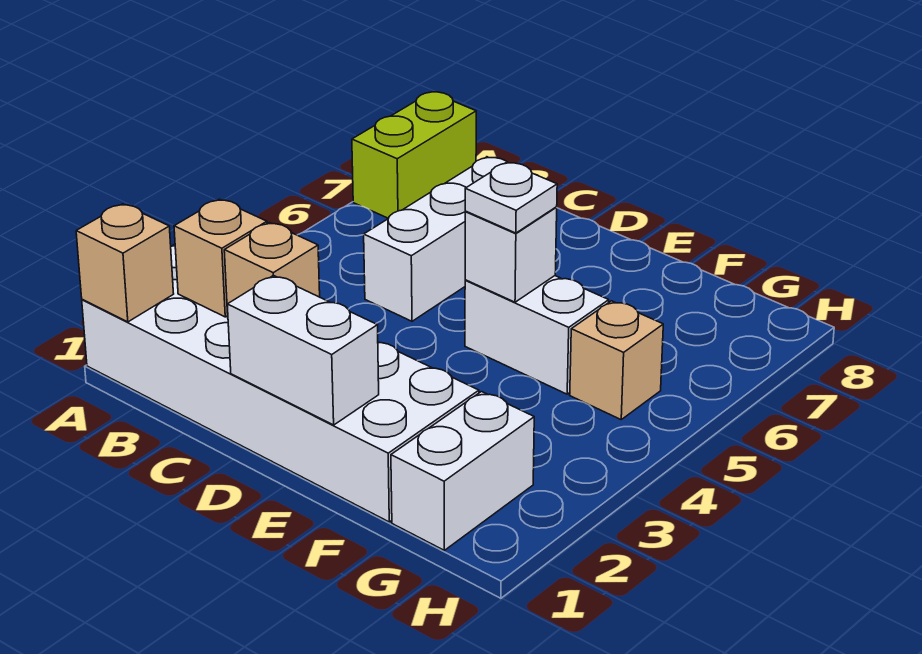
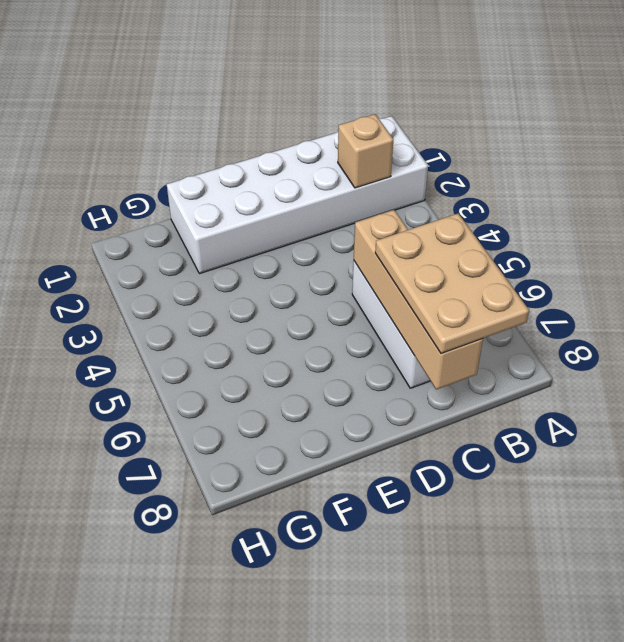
tan 2x3 plate [375,213,529,354] -> none
tan 1x4 brick [354,210,483,390] -> none
none -> lime 1x2 brick [352,92,476,218]
none -> white 1x2 brick [465,276,609,394]
none -> white 1x2 brick [391,392,534,550]

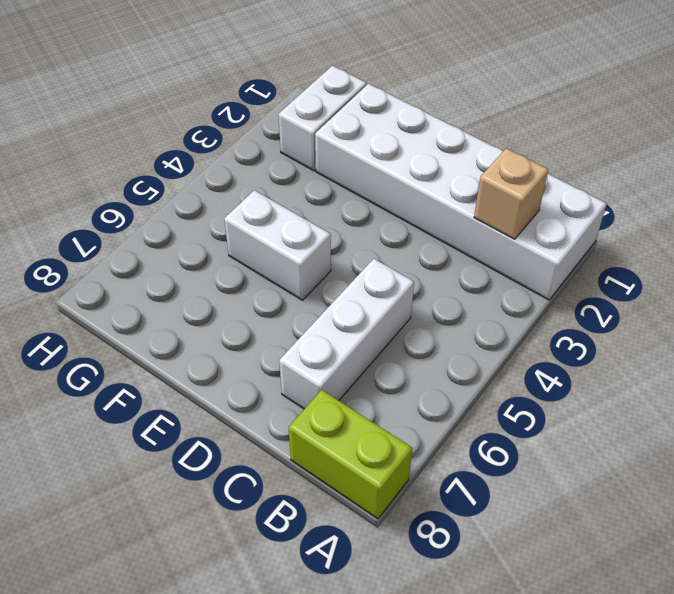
lime 1x2 brick [289,390,412,519] -> lime 1x2 brick turned to [352,92,476,218]
none -> tan 1x1 brick [570,301,663,419]
none -> tan 1x1 brick [76,204,174,322]
none -> tan 1x1 brick [224,223,320,313]

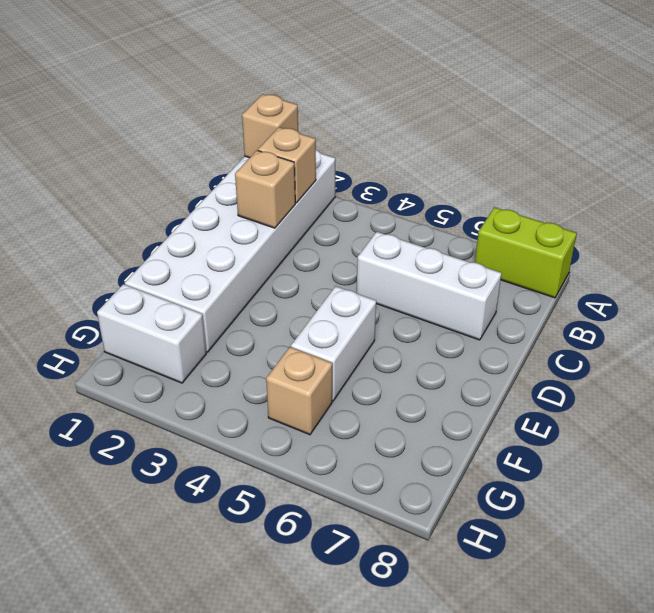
none -> white 1x2 brick [227,275,379,425]
none -> white 1x1 brick [465,207,557,302]
none -> white 1x1 plate [465,162,557,233]

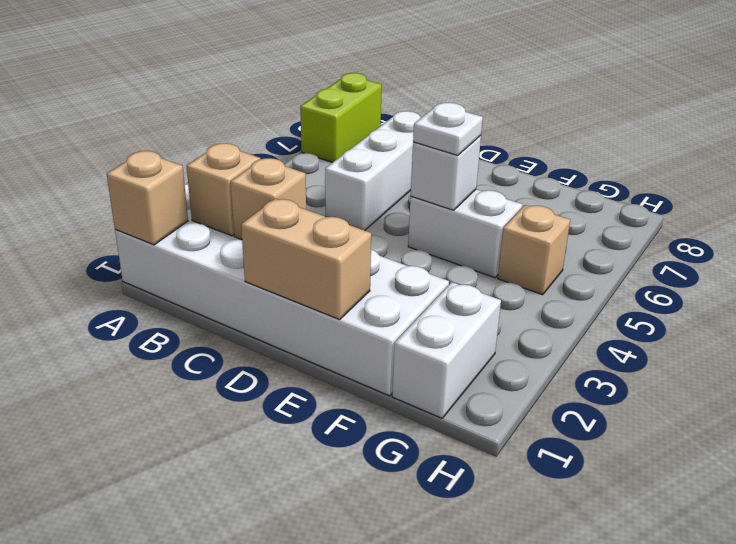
tan 1x2 brick [241,199,371,320] -> white 1x2 brick [227,275,379,425]

